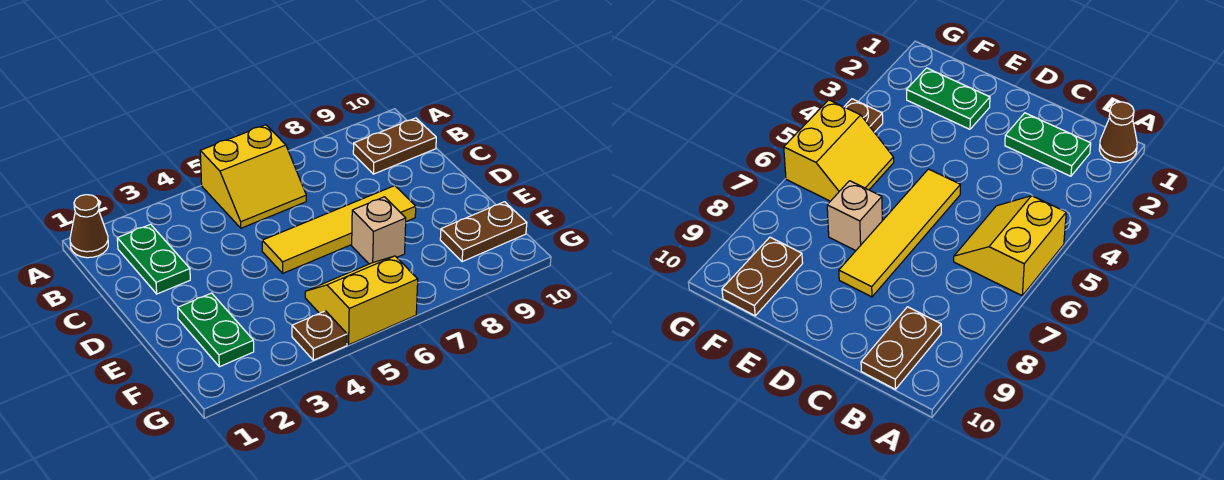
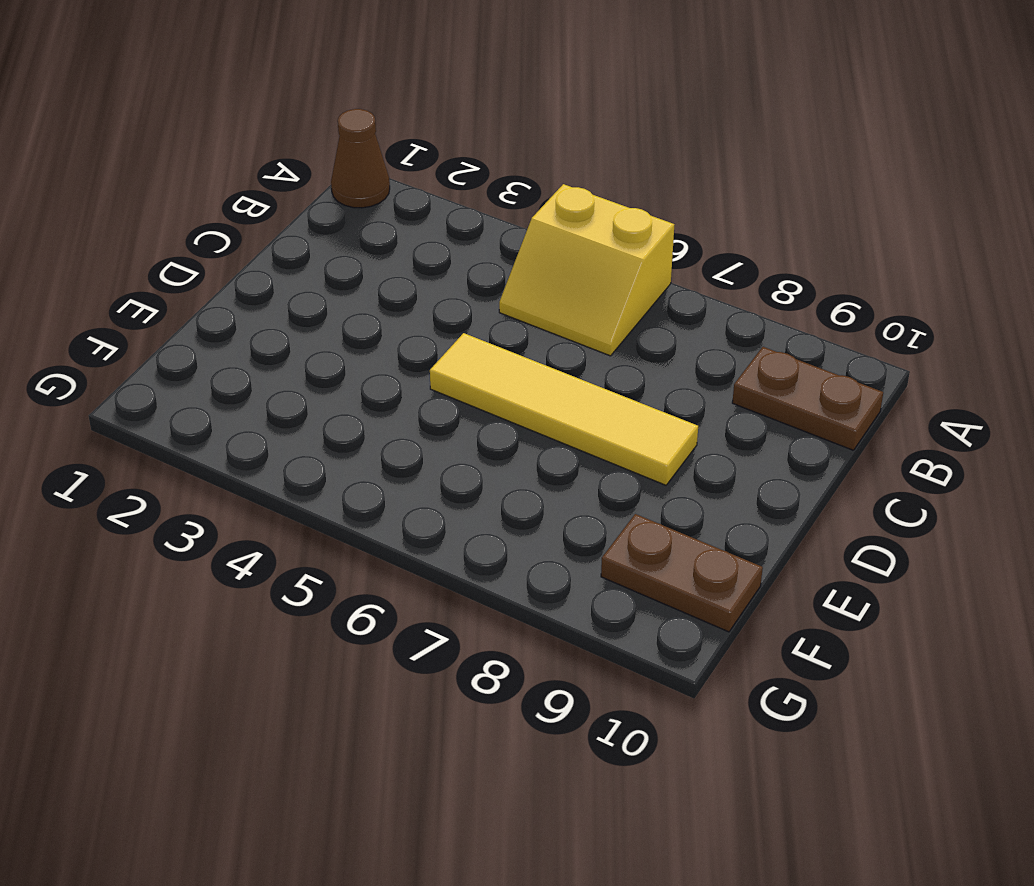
none -> green 1x2 plate [117,224,190,294]
none -> green 1x2 plate [178,293,254,367]

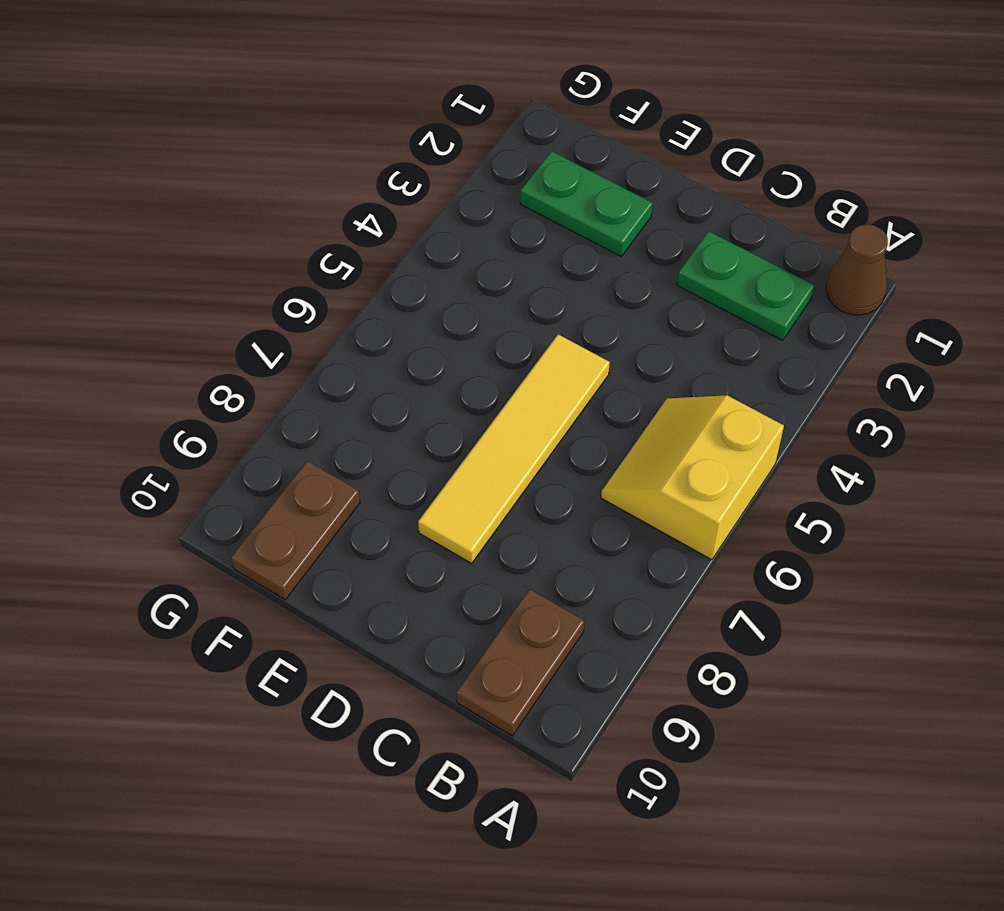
none -> tan 1x1 brick [352,197,406,264]
none -> yellow 2x2 slope [305,256,418,345]

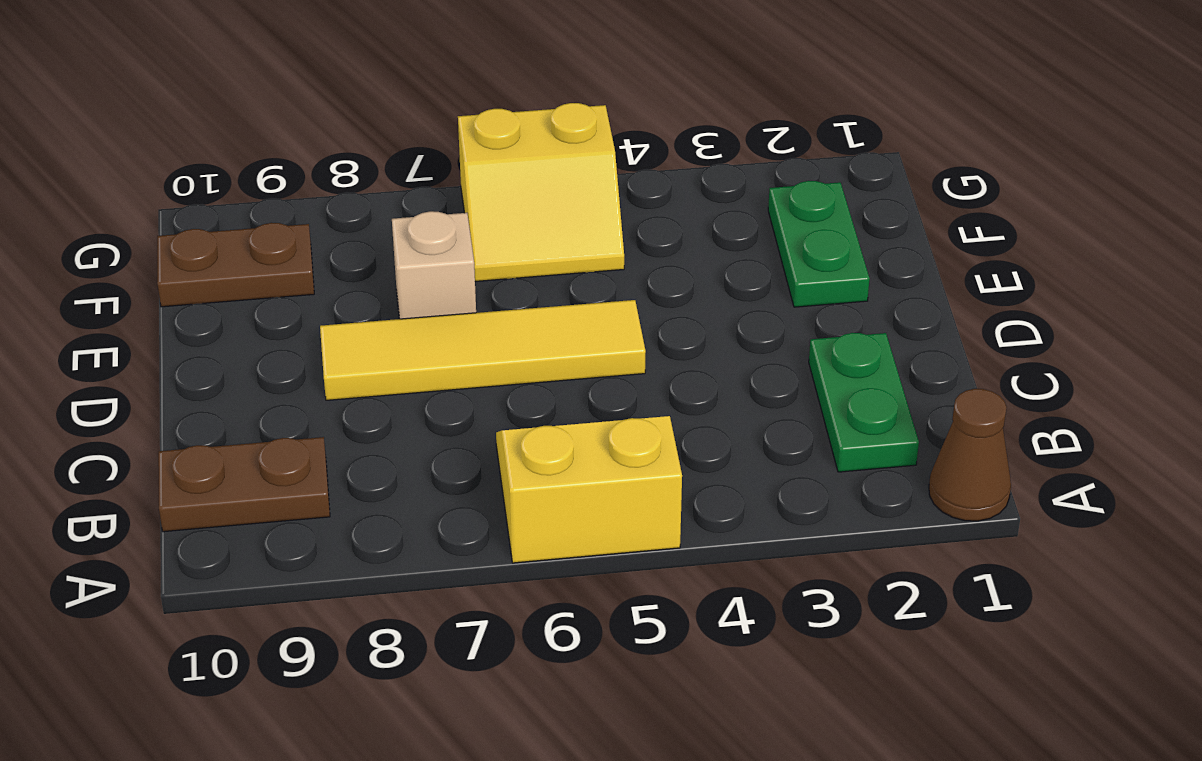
none -> brown 1x1 plate [292,311,347,360]

